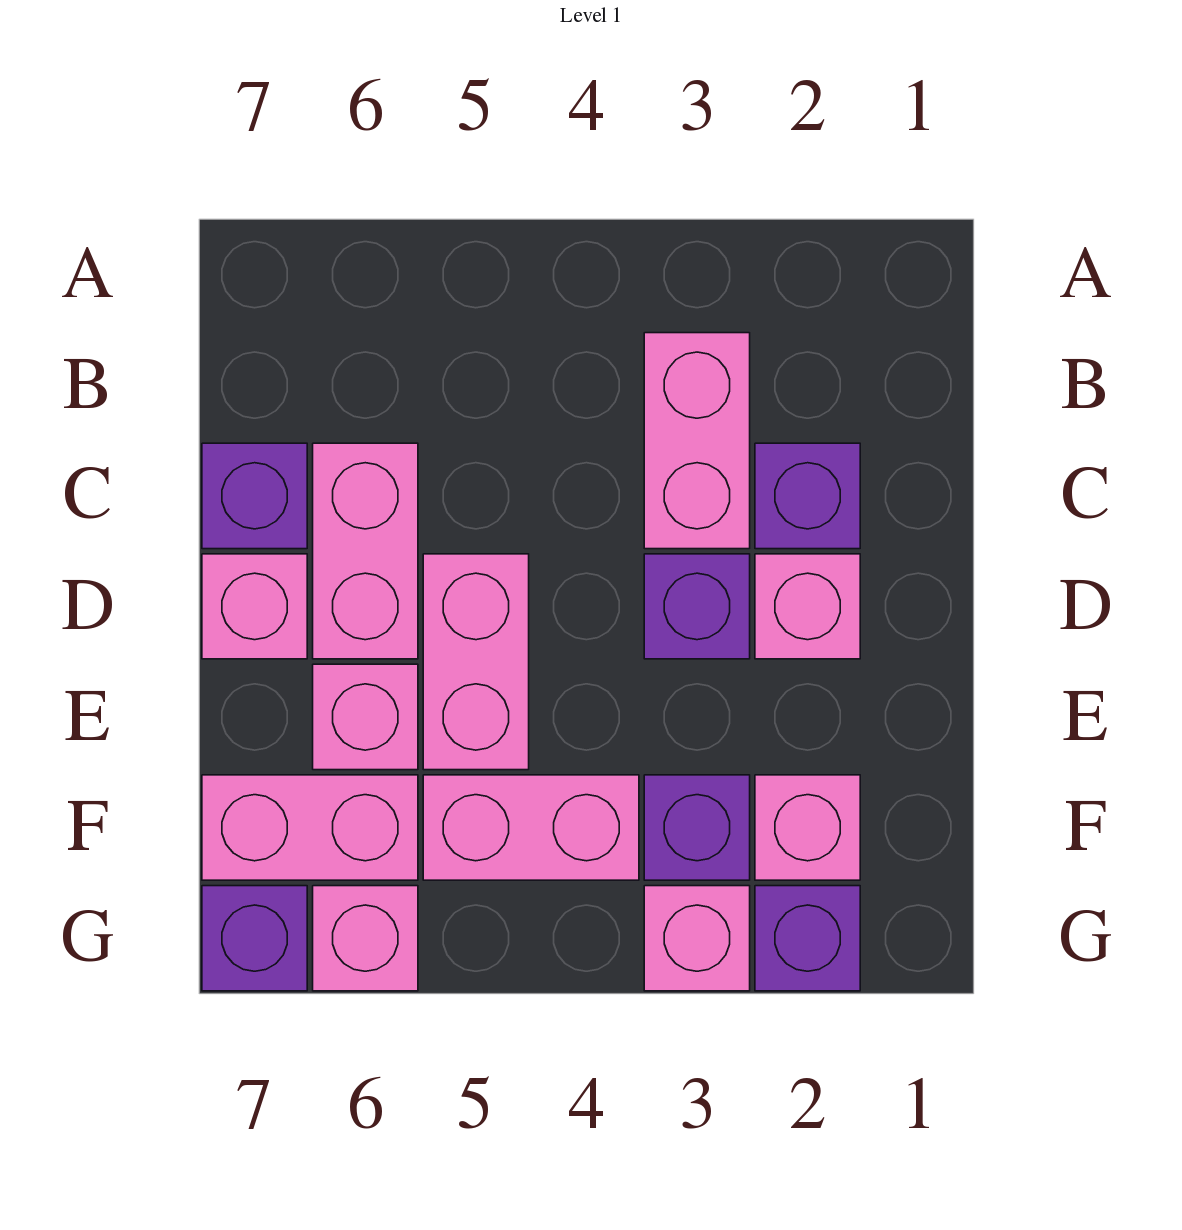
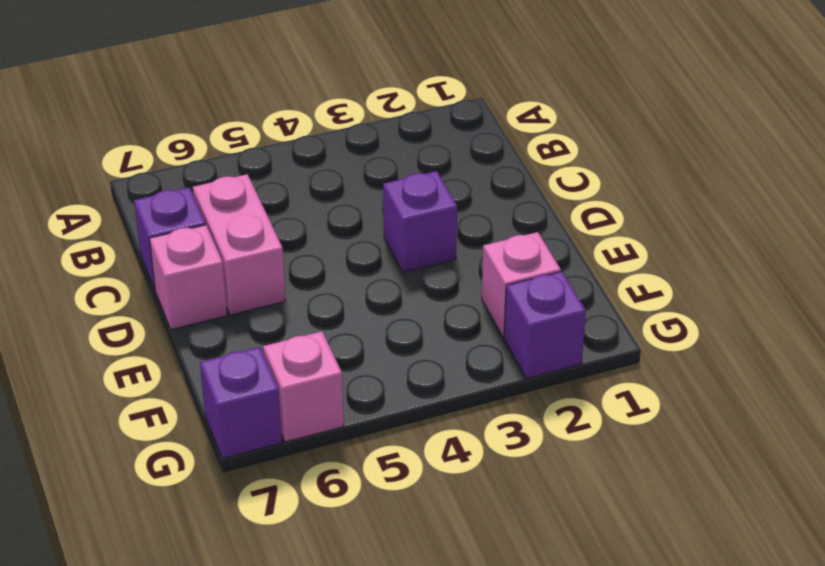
none -> pink 1x2 brick [644,333,750,549]
none -> purple 1x1 brick [755,443,860,549]
none -> pink 1x1 brick [755,554,860,659]

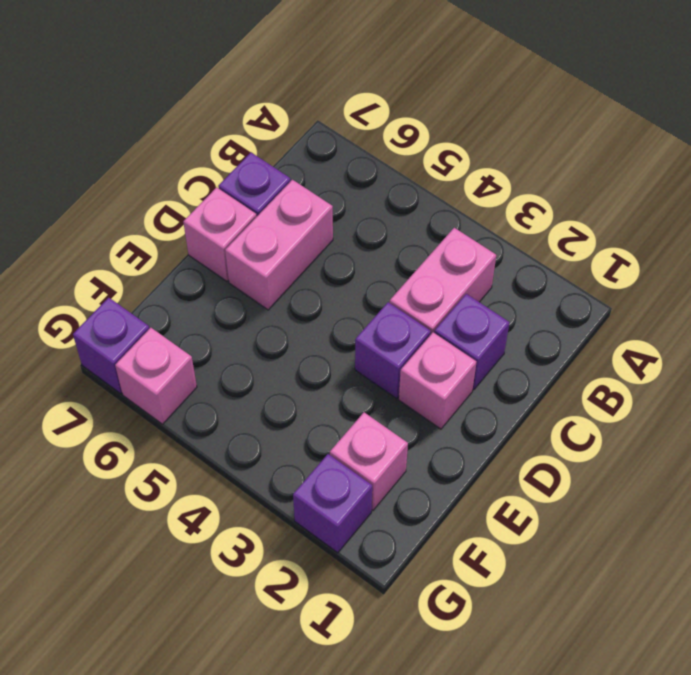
none -> pink 1x2 brick [423,554,529,770]
none -> pink 1x1 brick [313,664,418,770]
none -> purple 1x1 brick [644,775,750,880]

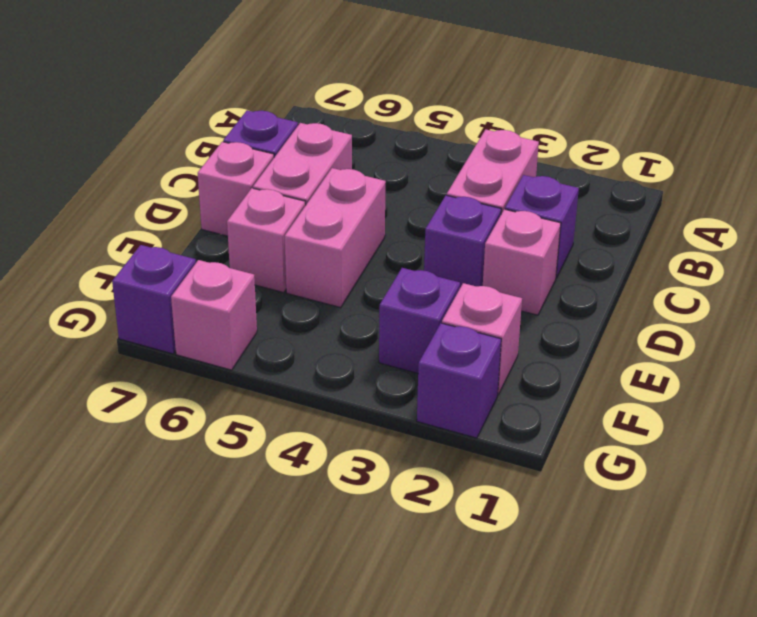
none -> pink 1x2 brick [423,775,639,880]
none -> pink 1x2 brick [202,775,418,880]
none -> pink 1x1 brick [644,886,750,991]

